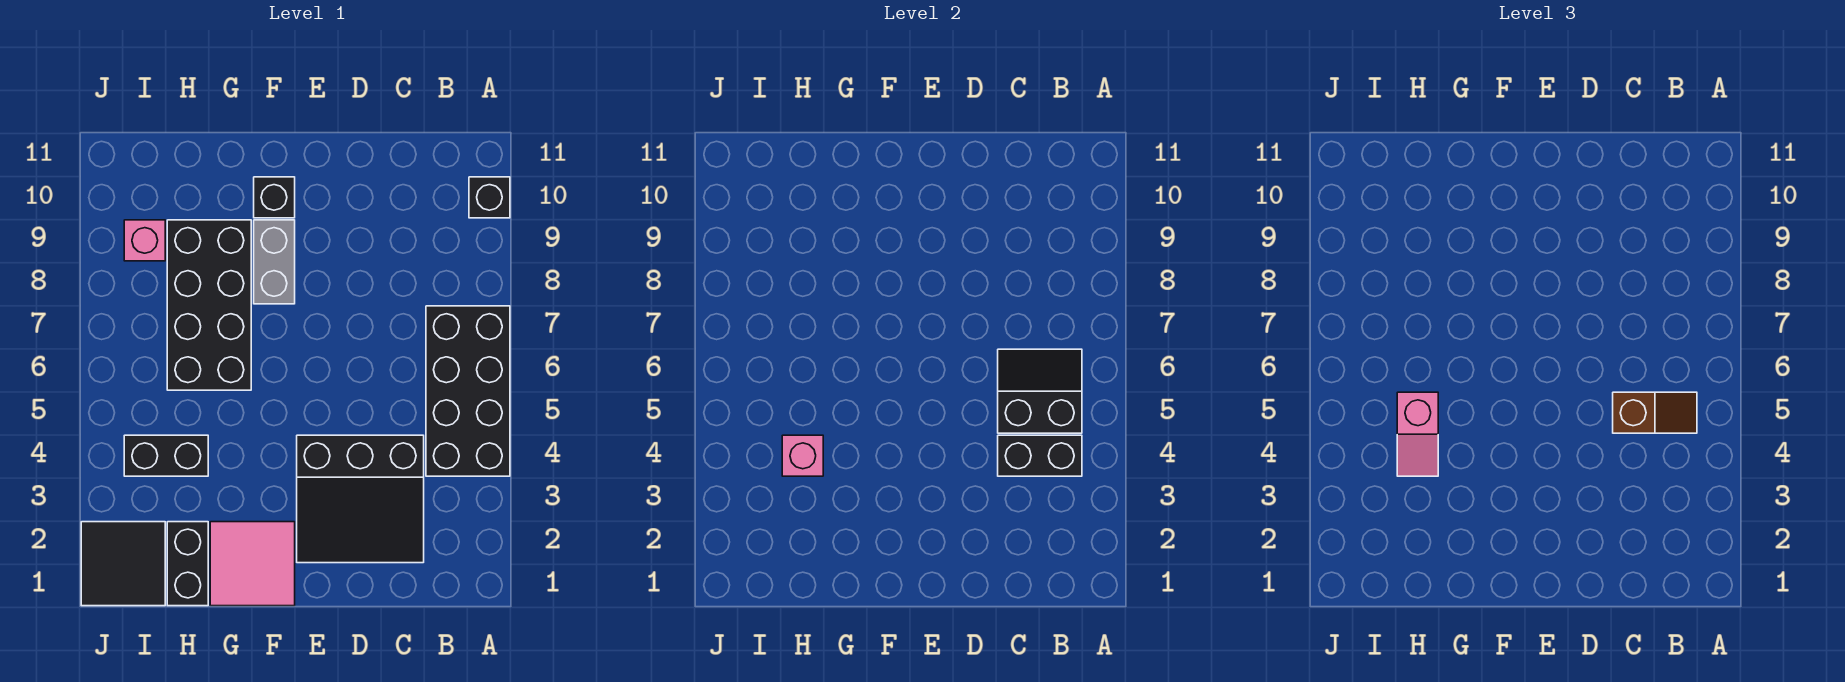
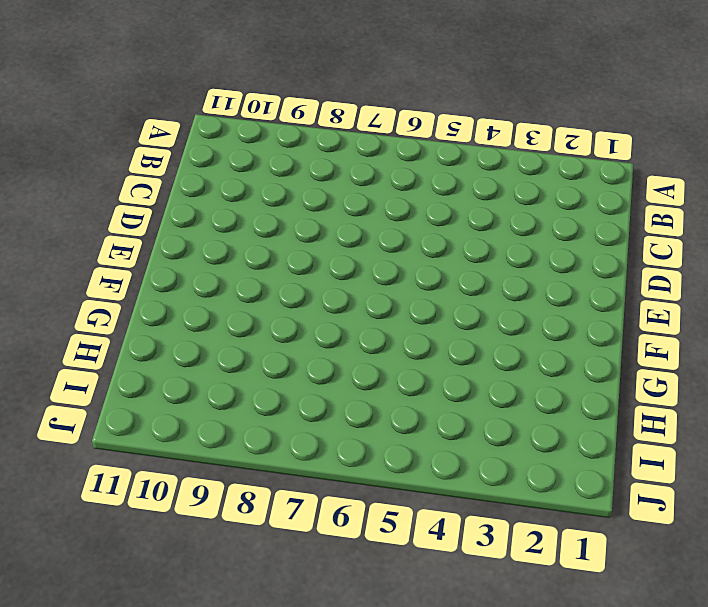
none -> black 2x4 brick [426,306,510,476]
none -> black 1x1 brick [469,177,510,218]
none -> black 3x3 slope [297,435,424,563]

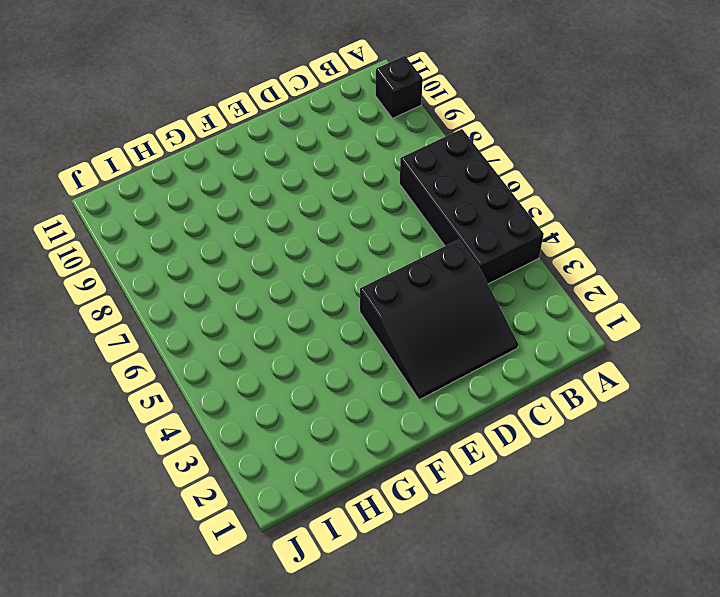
none -> pink 2x2 tile [210,522,295,606]
none -> grey 1x2 brick [254,220,295,304]
none -> black 1x1 brick [254,177,295,218]

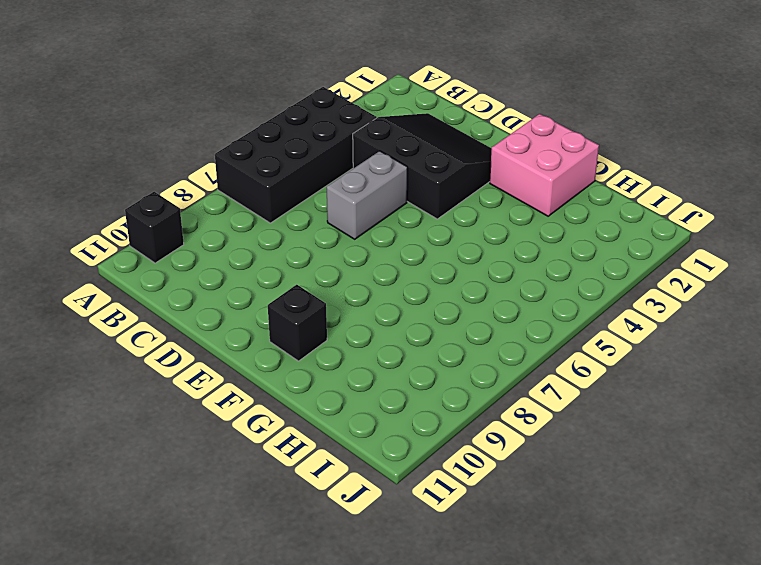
grey 1x2 brick [327,151,407,239] -> grey 1x2 brick moved to [254,220,295,304]
pink 2x2 brick [490,114,599,216] -> pink 2x2 tile [210,522,295,606]
none -> black 2x4 brick [167,220,251,390]
none -> black 1x2 brick [167,522,208,606]
none -> black 1x2 brick [124,435,208,476]

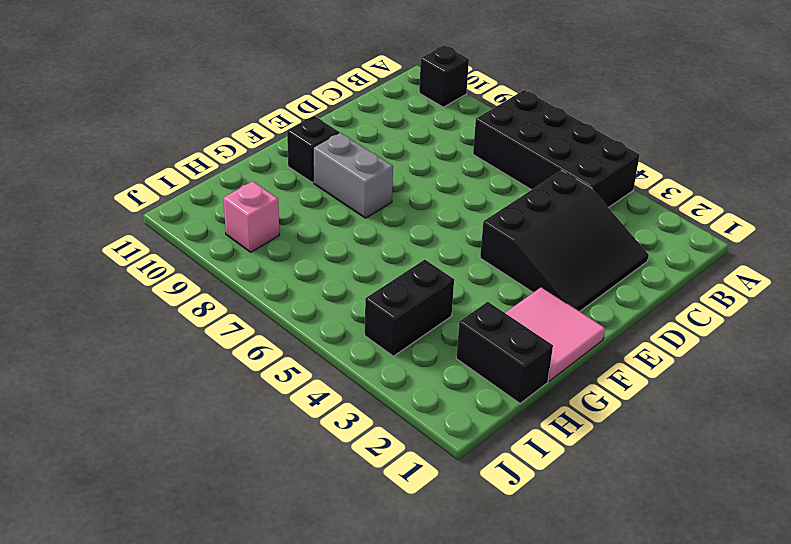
none -> black 2x4 brick [167,220,251,390]
none -> black 2x2 tile [81,522,165,606]
none -> black 1x2 brick [998,435,1082,476]

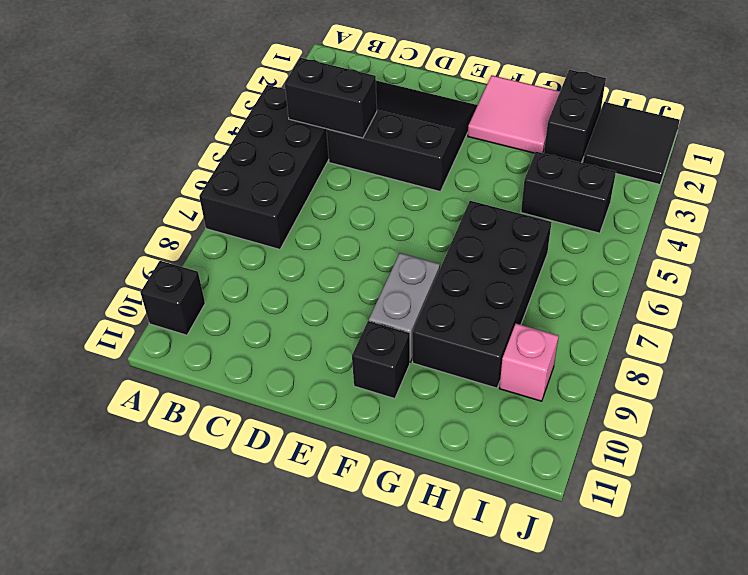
none -> black 2x2 slope [998,349,1082,433]
none -> pink 1x1 brick [782,435,823,476]
none -> brown 1x2 slope [1613,392,1697,433]

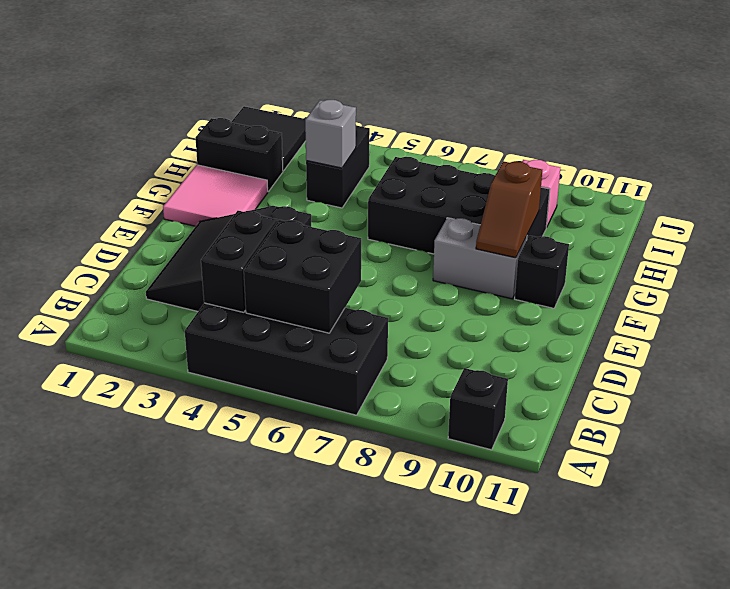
black 2x2 brick [244,220,361,333] -> black 2x2 slope [998,349,1082,433]
brown 1x2 slope [476,161,542,258] -> brown 1x2 slope moved to [1613,392,1697,433]
grey 1x1 brick [305,100,356,168] -> pink 1x1 brick [782,435,823,476]
none -> pink 1x2 slope [1397,392,1438,476]

